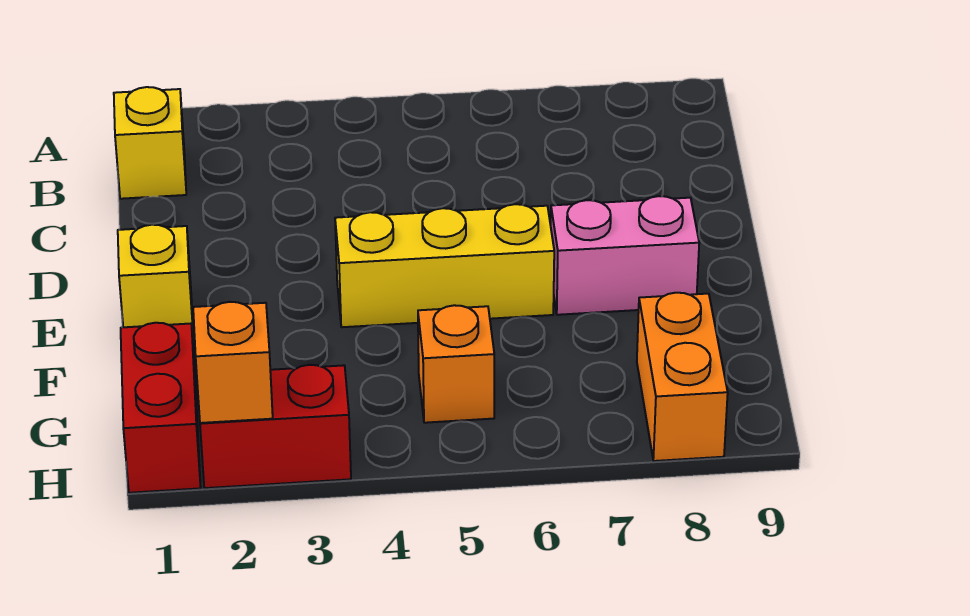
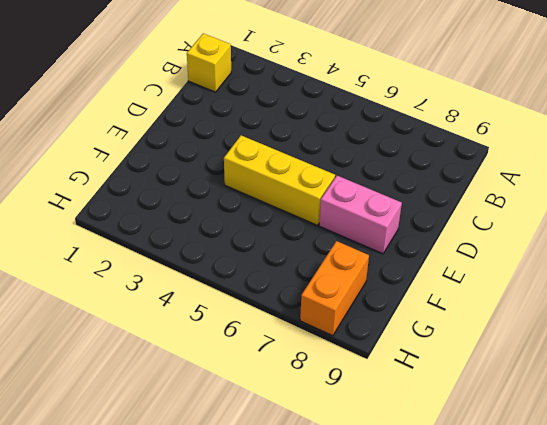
none -> yellow 1x1 brick [118,225,193,336]
none -> red 1x2 brick [121,323,201,493]

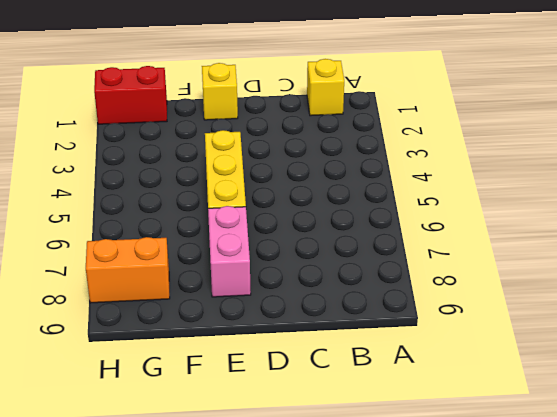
none -> orange 1x1 brick [418,305,494,423]
none -> red 1x2 brick [200,365,351,488]

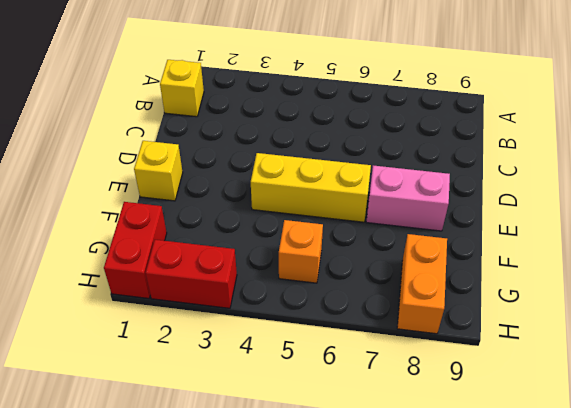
none -> orange 1x1 brick [193,302,273,423]

